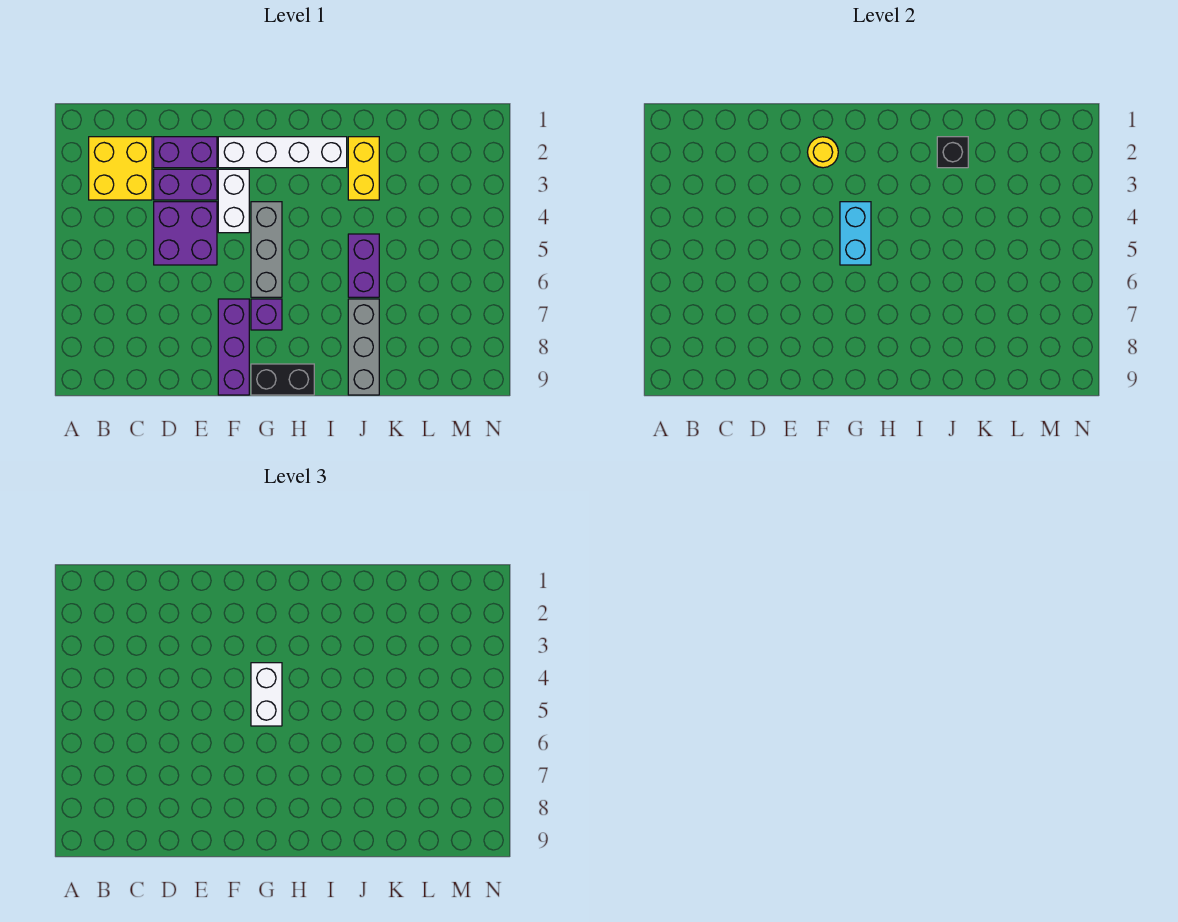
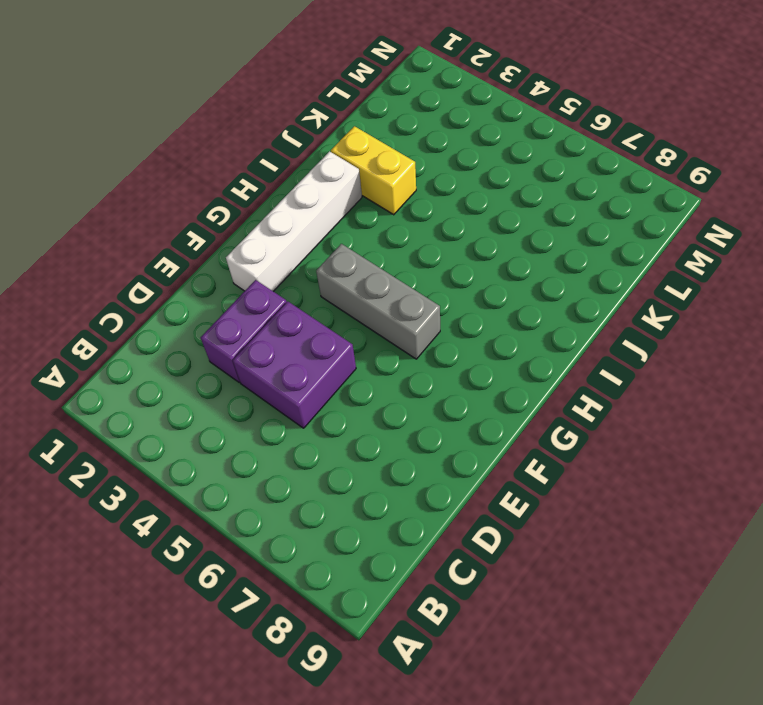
none -> yellow 2x2 brick [89,137,152,200]
none -> purple 1x2 brick [154,137,217,168]
none -> white 1x2 brick [218,169,249,233]

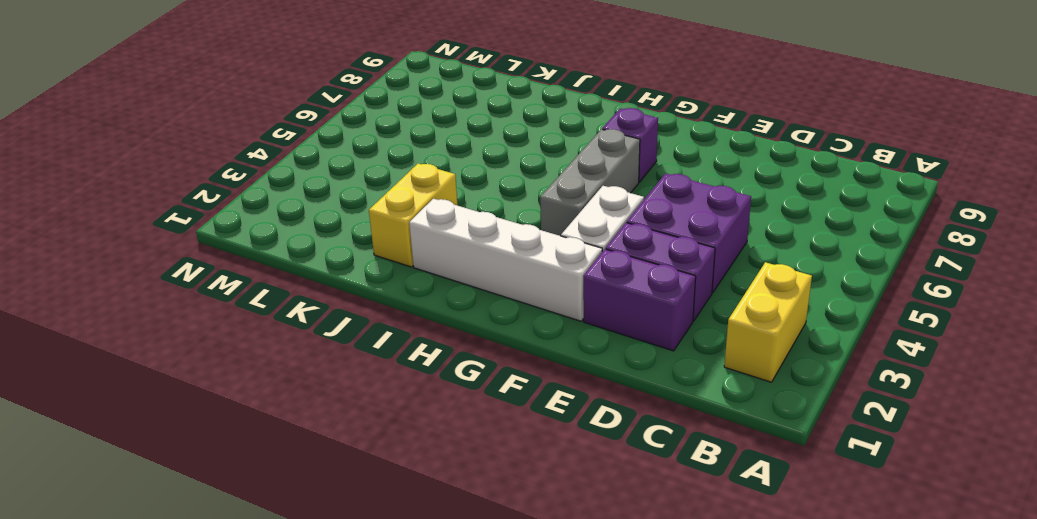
yellow 1x2 brick [724,262,812,382] -> yellow 2x2 brick [89,137,152,200]
none -> purple 1x3 brick [218,299,249,395]
none -> black 1x2 brick [251,364,314,395]
none -> purple 1x2 brick [348,234,379,297]

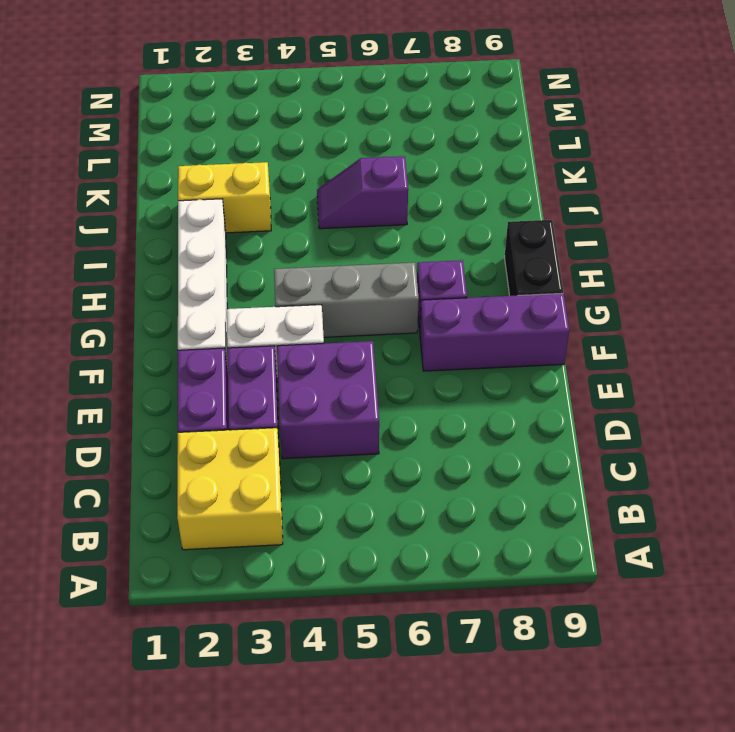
purple 1x2 slope [317,156,408,229] -> purple 1x2 brick [348,234,379,297]
none -> grey 1x3 brick [348,299,379,395]
none -> yellow 1x1 round brick [808,137,838,168]
none -> cyan 1x2 brick [840,202,871,265]

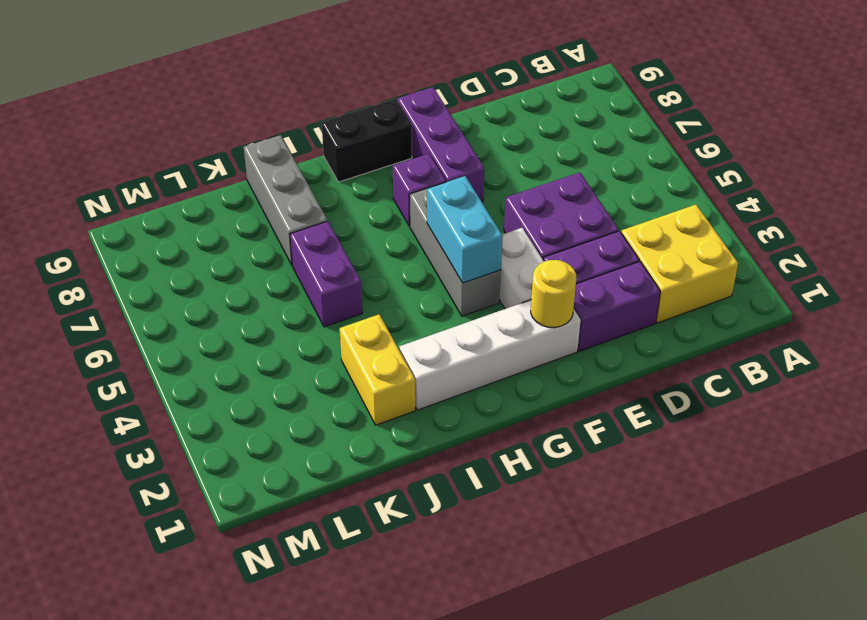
none -> black 1x1 brick [937,137,968,168]
none -> white 1x2 brick [251,663,282,726]

